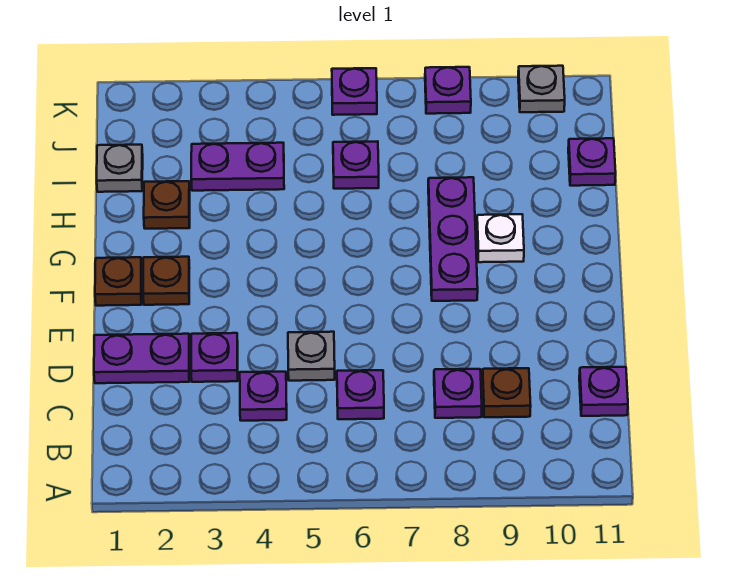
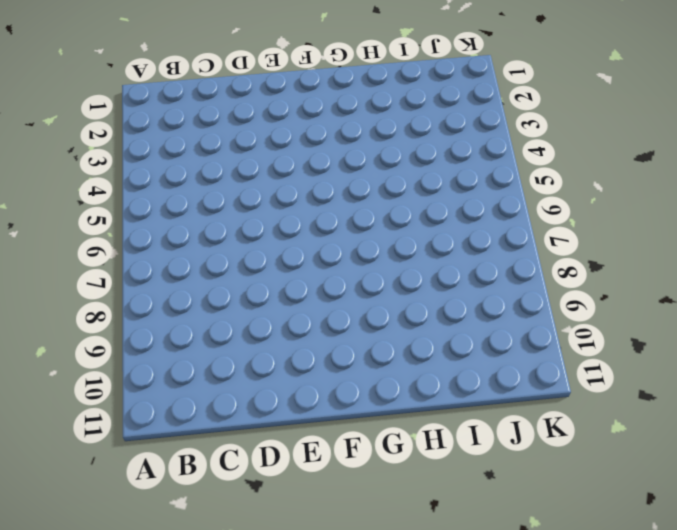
none -> purple 1x1 plate [240,372,287,421]
none -> purple 1x1 plate [337,370,384,419]
none -> purple 1x1 plate [434,369,482,418]

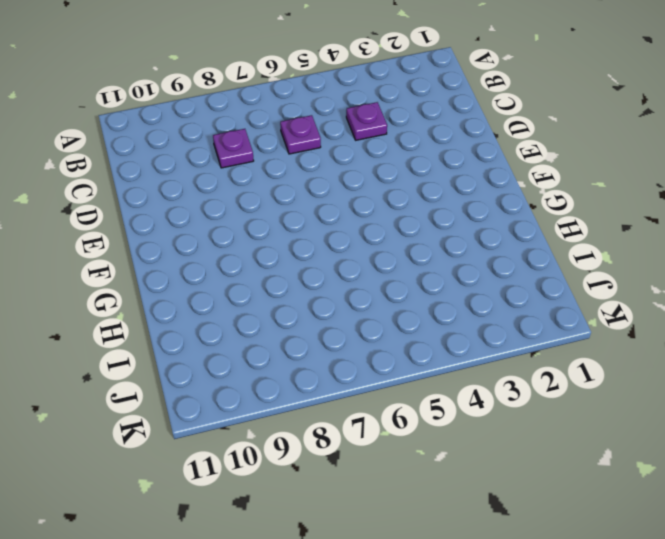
none -> brown 1x1 plate [482,368,531,417]
none -> purple 1x1 plate [579,367,628,416]
none -> purple 1x2 plate [94,334,189,383]

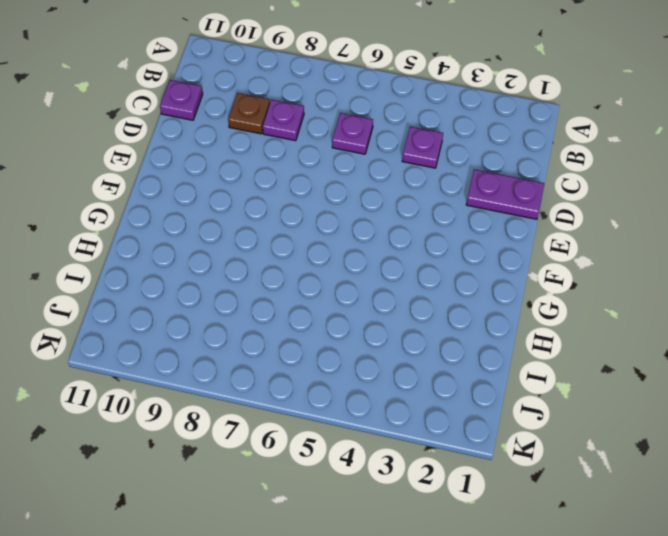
none -> purple 1x1 plate [191,333,238,382]
none -> grey 1x1 plate [288,332,335,381]
none -> brown 1x1 plate [95,257,142,306]

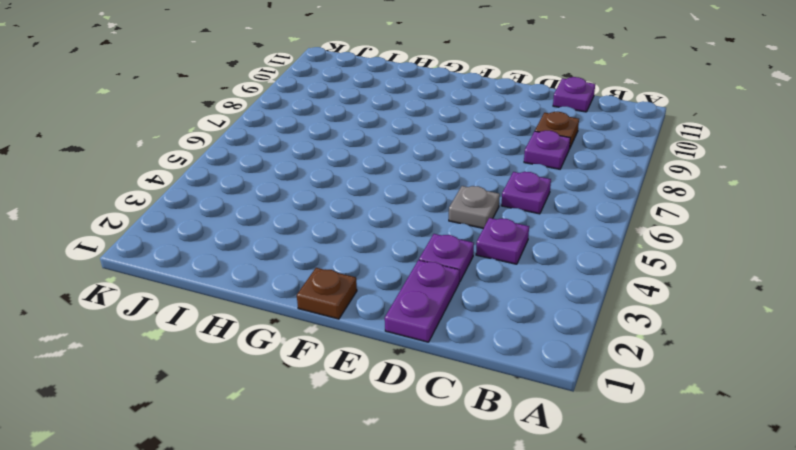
none -> brown 1x1 plate [143,257,189,305]
none -> purple 1x3 plate [428,177,478,301]
none -> white 1x1 plate [477,214,524,262]

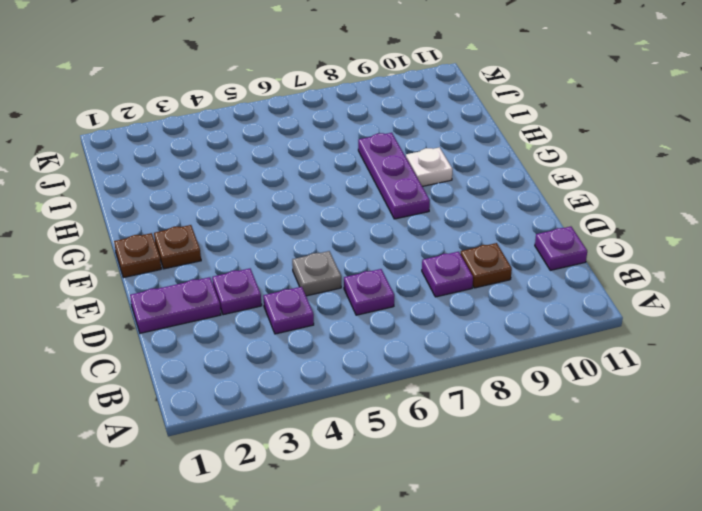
none -> brown 1x1 plate [144,181,190,229]
none -> grey 1x1 plate [97,145,143,192]
none -> purple 1x2 plate [191,143,284,191]

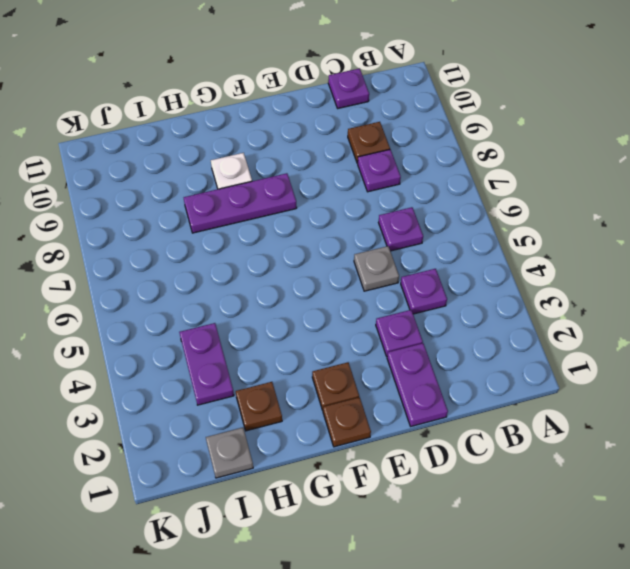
none -> purple 1x1 plate [333,141,379,189]
none -> purple 1x1 plate [568,138,616,186]
none -> purple 1x1 plate [332,68,377,115]

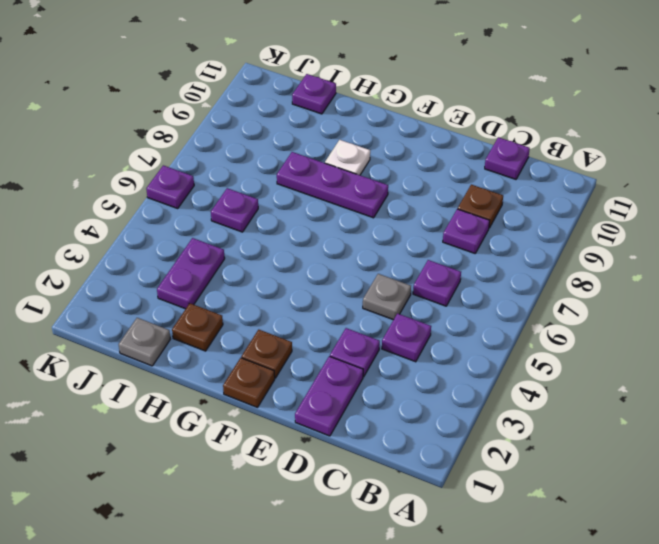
none -> purple 1x1 plate [425,67,471,114]
none -> grey 1x1 plate [518,66,565,112]

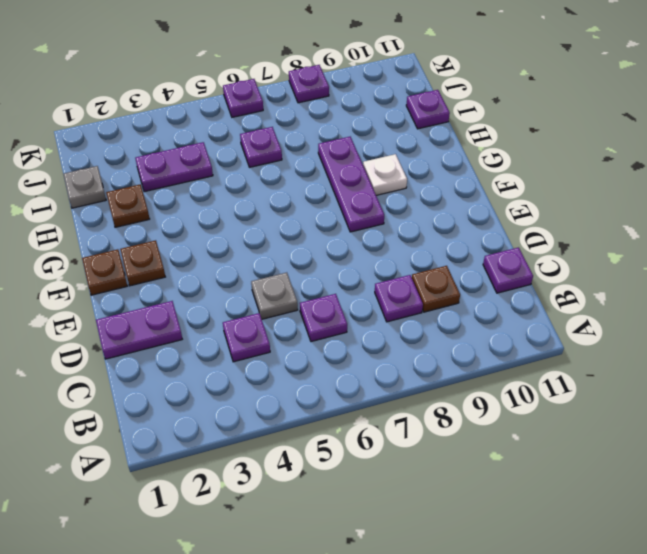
none -> purple 1x1 plate [191,333,238,382]
none -> grey 1x1 plate [518,66,565,112]

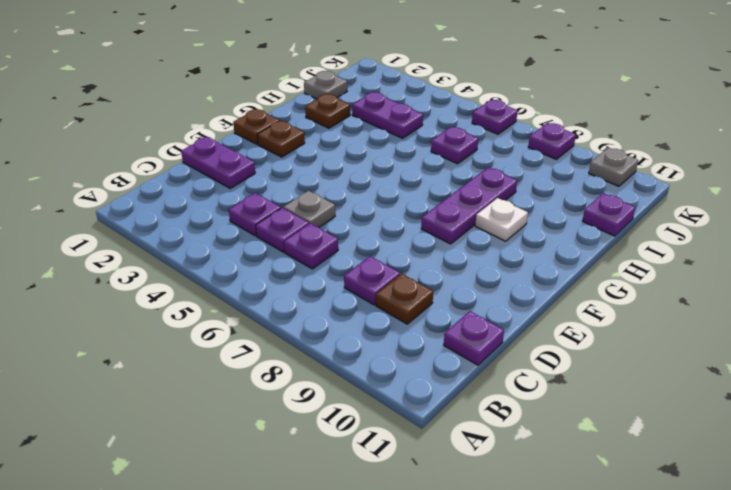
purple 1x1 plate [256,208,309,252] -> purple 1x1 plate moved to [191,333,238,382]

